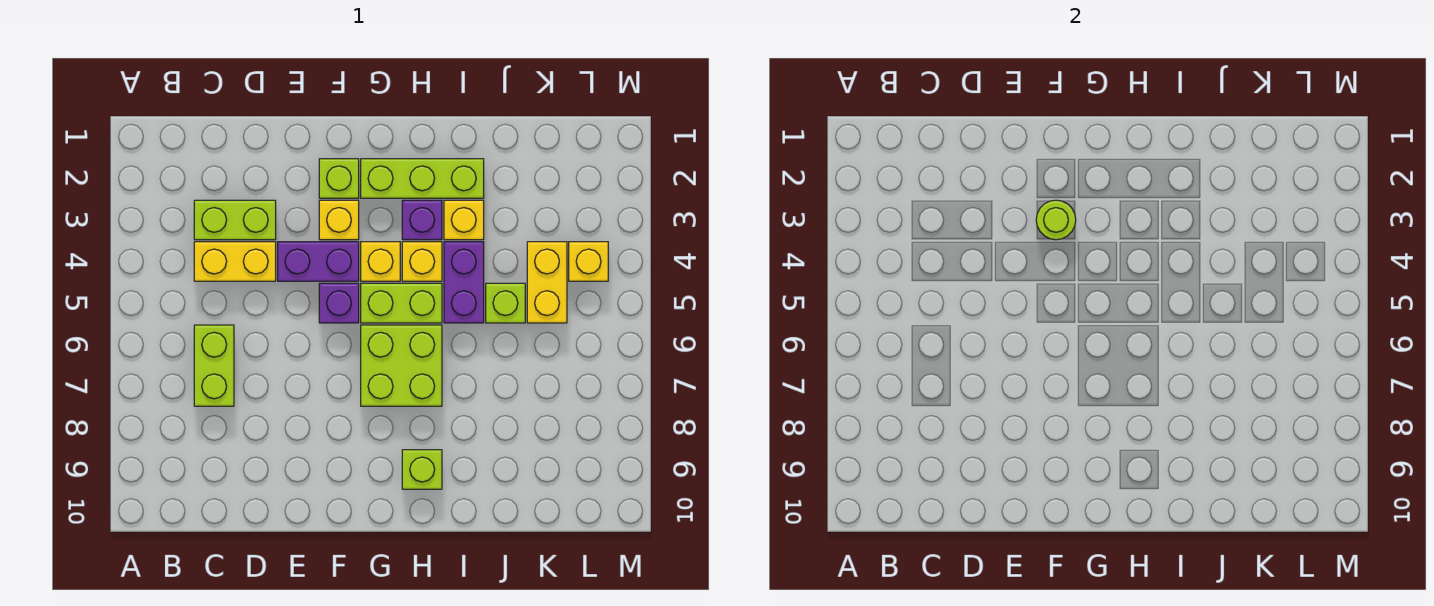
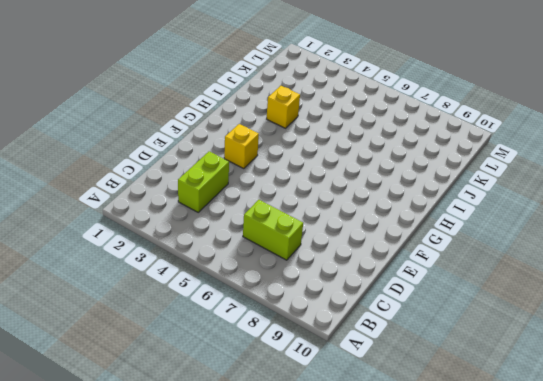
none -> yellow 1x2 brick [194,242,276,281]
none -> purple 1x2 brick [278,242,359,281]
none -> lime 1x1 brick [319,159,359,198]

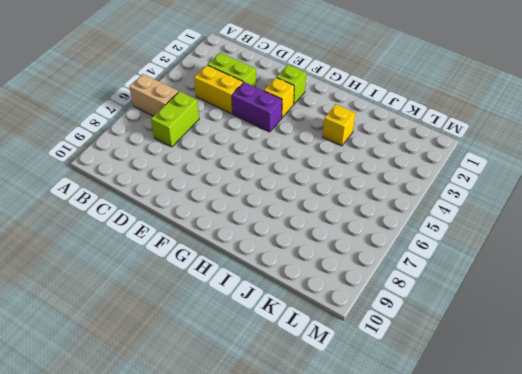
tan 1x2 brick [129,74,179,116] -> none
none -> purple 1x1 brick [319,283,359,323]
none -> lime 1x3 brick [361,159,484,198]
none -> yellow 1x1 brick [361,242,400,281]

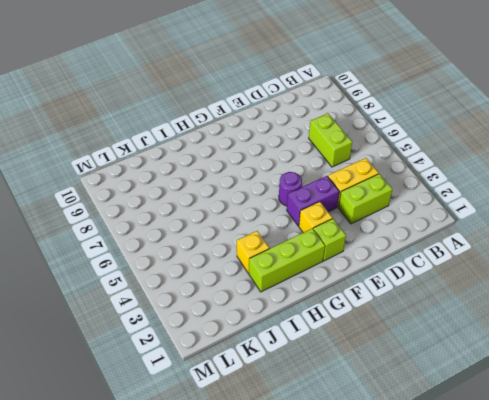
purple 1x1 round brick [279,172,302,206] -> purple 1x1 brick [319,283,359,323]
none -> yellow 1x1 brick [361,242,400,281]
none -> lime 1x2 brick [361,283,442,323]
none -> lime 2x2 brick [361,325,442,406]

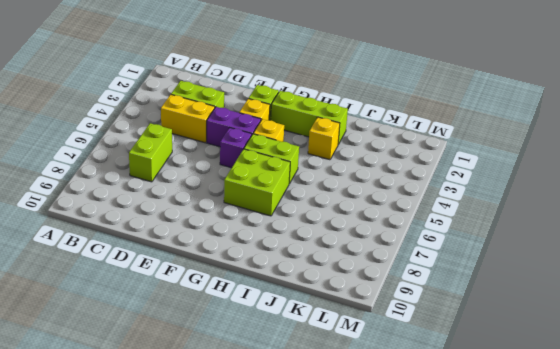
none -> purple 1x1 brick [402,200,442,240]
none -> yellow 1x1 brick [402,242,442,281]
none -> lime 1x1 brick [402,450,442,489]

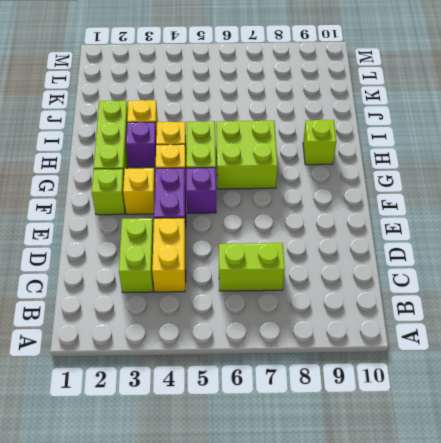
none -> purple 1x2 brick [444,242,484,323]
none -> lime 1x1 brick [486,283,525,323]
none -> yellow 1x2 brick [527,242,567,323]

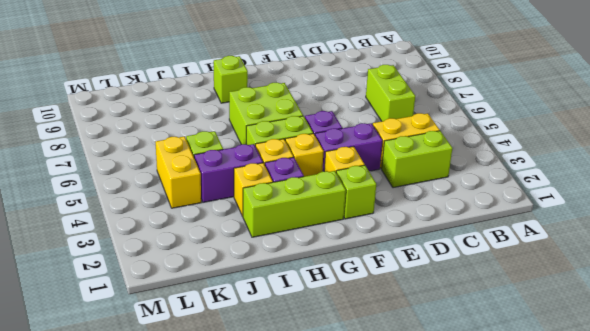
purple 1x2 brick [194,144,263,202] -> purple 1x2 brick turned to [444,242,484,323]
none -> yellow 1x1 brick [569,242,608,281]
none -> lime 1x1 round brick [1036,200,1076,240]

